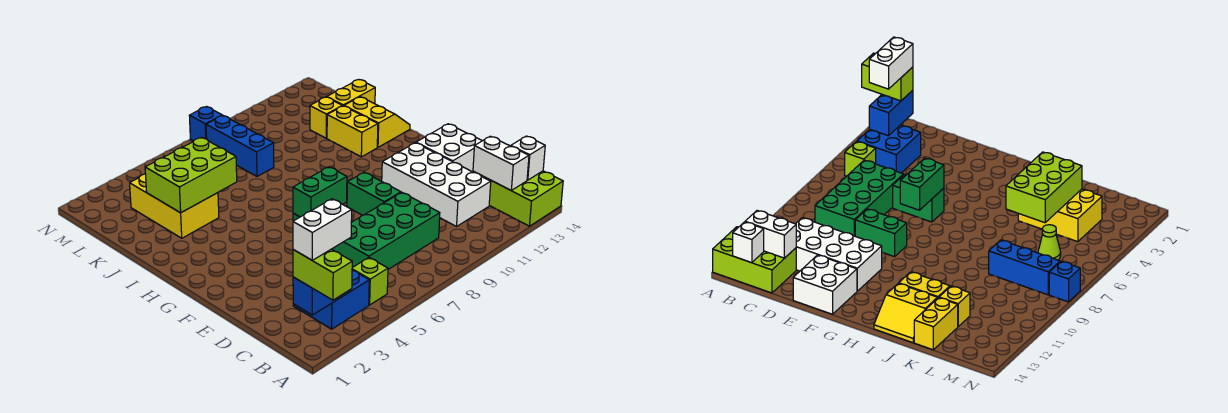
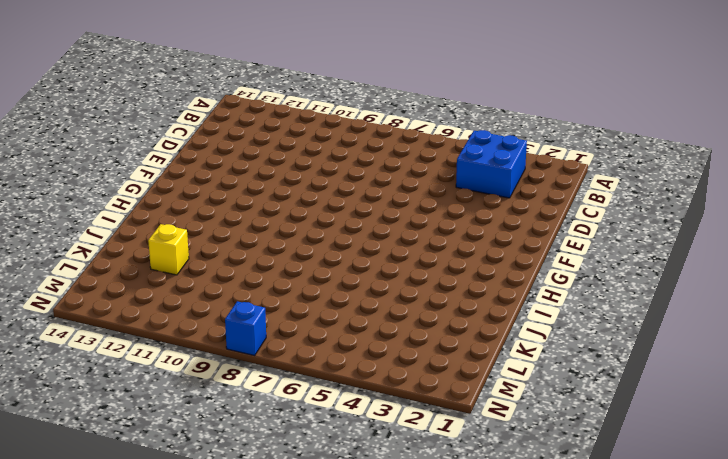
none -> lime 2x3 brick [473,171,563,226]
none -> lime 1x1 brick [352,258,388,305]
none -> green 2x4 brick [332,193,440,269]

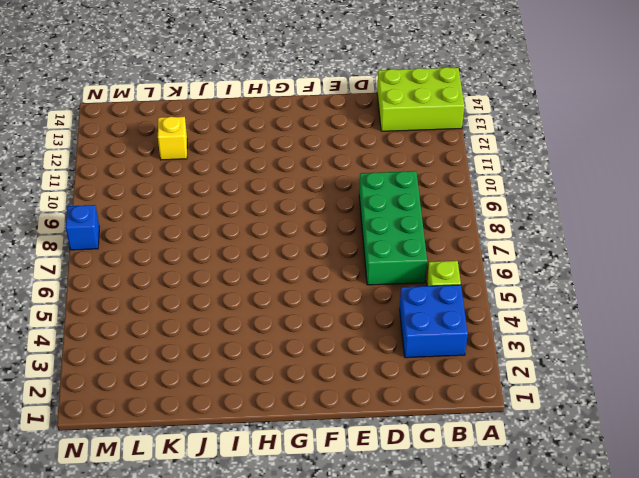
none -> white 2x4 brick [382,143,491,226]
none -> green 1x2 brick [893,174,944,222]
none -> green 1x2 brick [347,172,401,215]

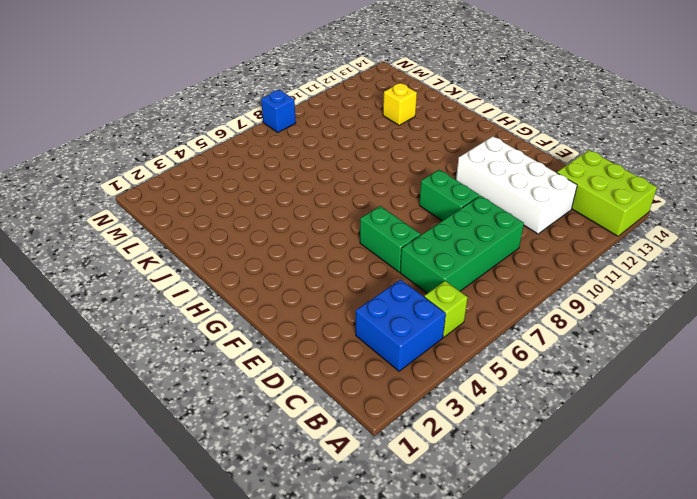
none -> white 2x2 brick [416,124,482,172]
none -> yellow 1x2 brick [327,106,378,157]
none -> yellow 2x2 slope [344,97,410,147]

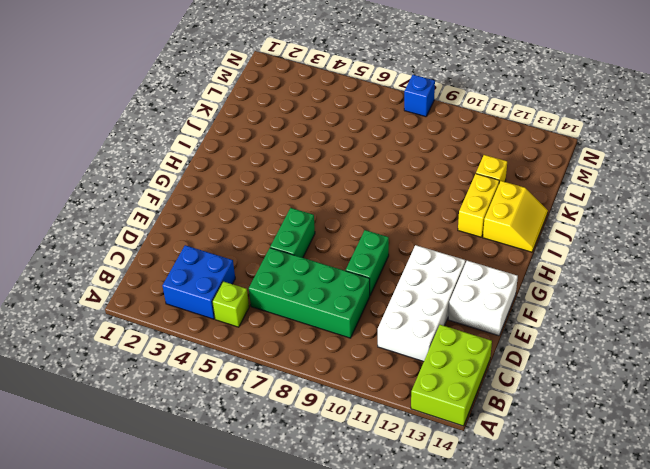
none -> yellow 2x3 brick [130,174,219,238]
none -> blue 1x3 brick [206,116,274,176]
none -> yellow 1x2 brick [327,80,375,106]

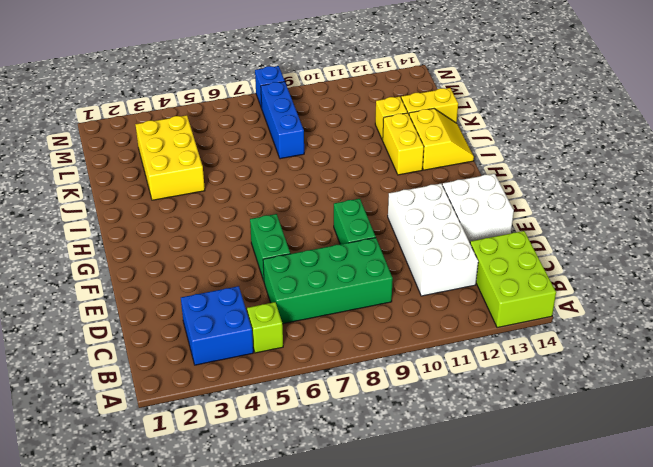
none -> lime 1x1 cone [1038,225,1061,260]
none -> blue 1x2 brick [293,277,350,315]
none -> white 1x2 brick [473,136,529,190]

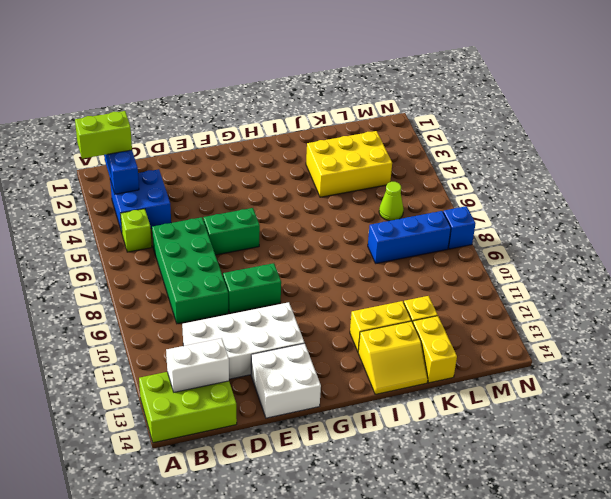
none -> white 1x1 brick [511,136,545,180]
none -> green 1x2 brick [293,167,347,217]
none -> lime 2x3 brick [145,137,237,213]

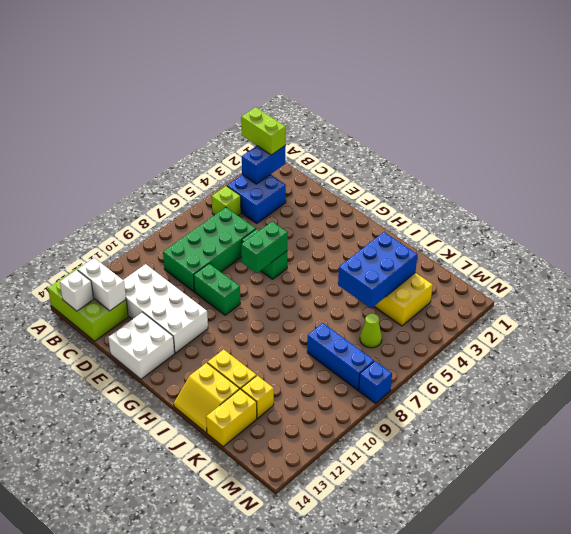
blue 2x3 brick [338,232,417,308] -> lime 2x3 brick [145,137,237,213]
none -> white 1x2 brick [293,199,352,260]

